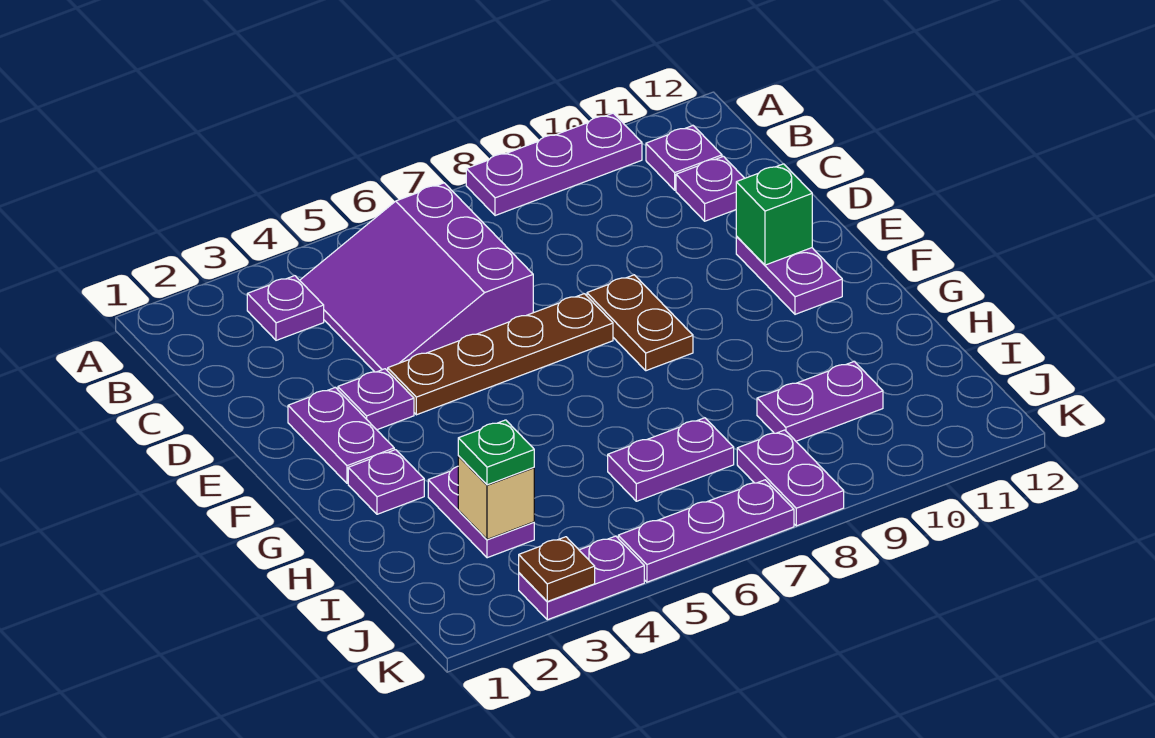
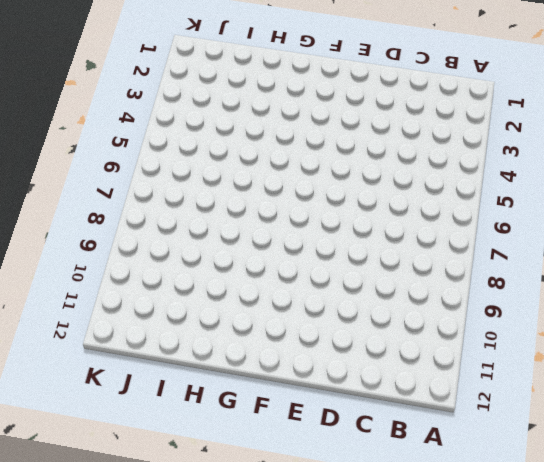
none -> purple 1x3 plate [466,113,642,216]
none -> purple 1x1 plate [247,276,324,340]
none -> purple 3x3 slope [300,183,533,372]

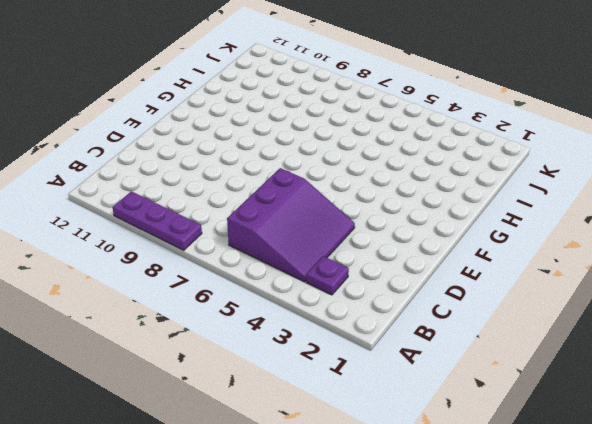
none -> purple 1x1 plate [646,126,722,190]
none -> purple 1x1 plate [676,156,745,221]
none -> purple 1x2 plate [288,387,394,483]

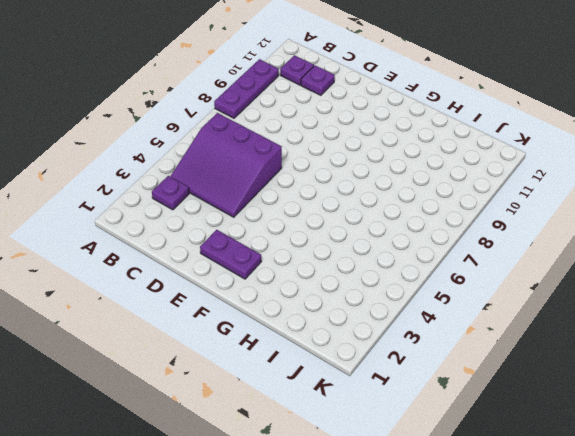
none -> purple 1x1 plate [338,369,414,430]
none -> brown 1x4 plate [388,294,613,415]
none -> brown 1x2 plate [587,275,693,371]

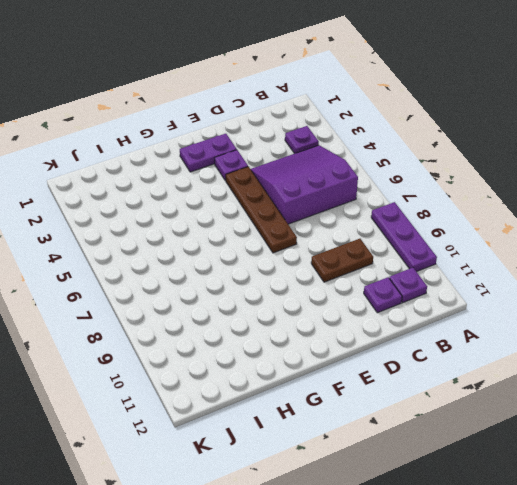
brown 1x2 plate [311,239,373,282] -> brown 1x2 plate moved to [587,275,693,371]
none -> purple 1x2 plate [736,237,842,314]
none -> purple 1x1 plate [348,450,424,514]
none -> purple 1x2 plate [428,466,534,558]

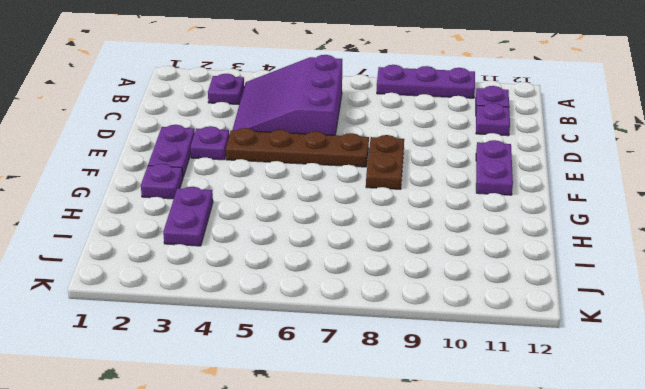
none -> purple 1x2 plate [608,418,734,501]
none -> purple 1x2 plate [757,361,883,441]
none -> purple 1x2 plate [737,430,844,526]

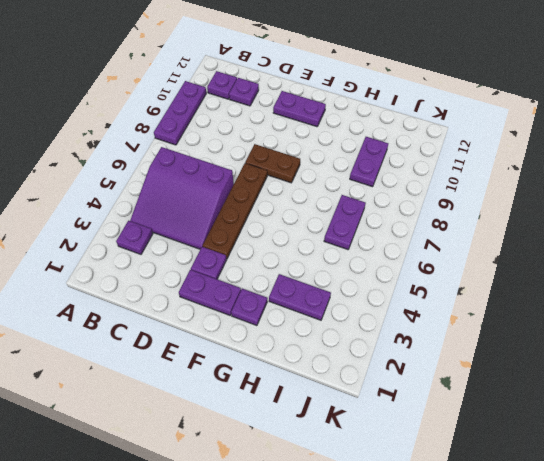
none -> purple 1x2 plate [737,430,844,526]
none -> purple 1x2 plate [519,536,644,620]
none -> purple 1x3 plate [618,480,794,582]

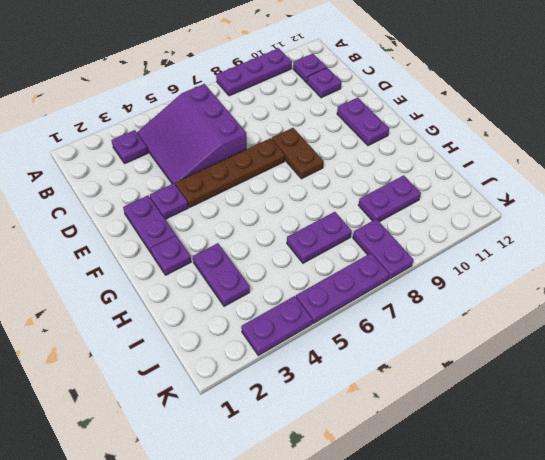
none -> green 1x1 brick [736,164,812,265]
none -> tan 1x1 brick [458,456,534,539]
none -> brown 1x1 plate [519,537,595,601]

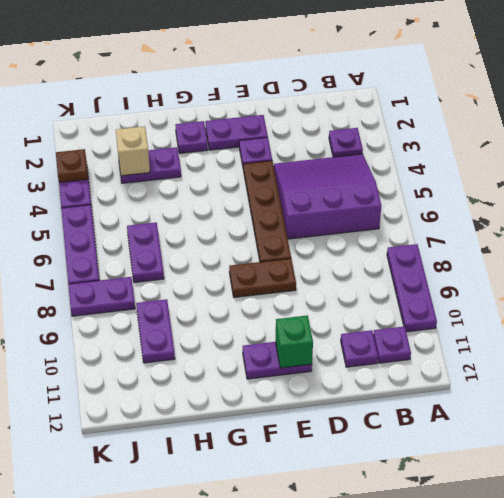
none -> green 1x1 plate [458,420,534,485]

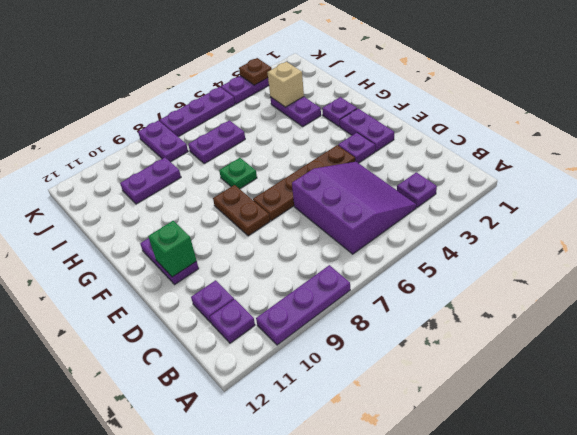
green 1x1 plate [219,158,257,189] -> green 1x1 plate moved to [458,420,534,485]

